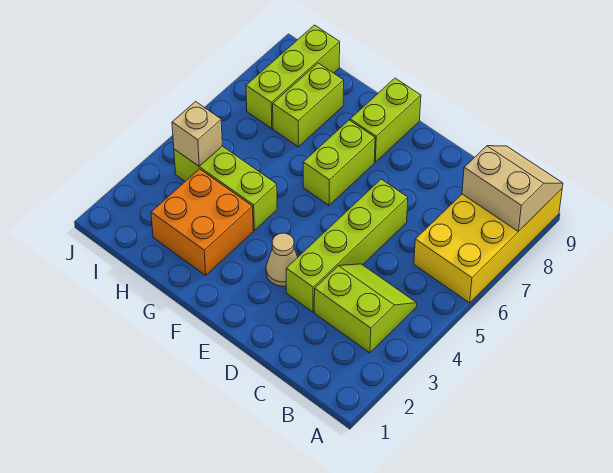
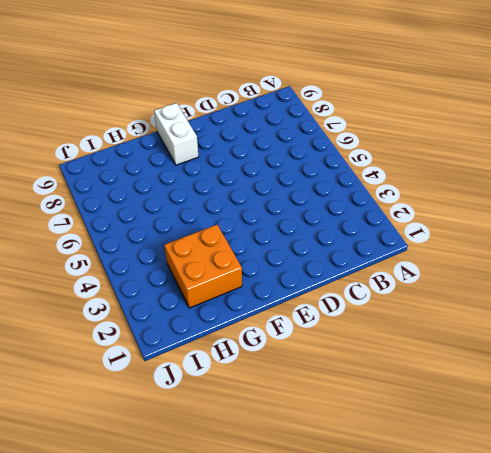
white 1x2 brick [154,103,199,165] -> lime 1x2 brick [350,78,421,162]
none -> yellow 2x4 brick [414,189,562,303]
none -> lime 2x2 slope [314,264,417,353]
none -> lime 1x4 brick [286,179,408,312]

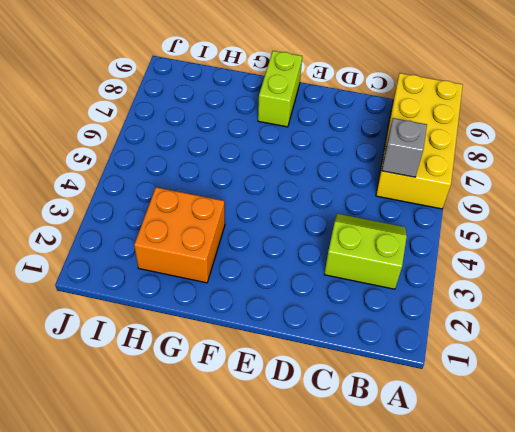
grey 1x1 brick [382,118,427,177] -> none
none -> lime 1x4 brick [286,179,408,312]
none -> tan 1x1 cone [266,233,298,286]
none -> lime 1x2 brick [303,120,375,205]

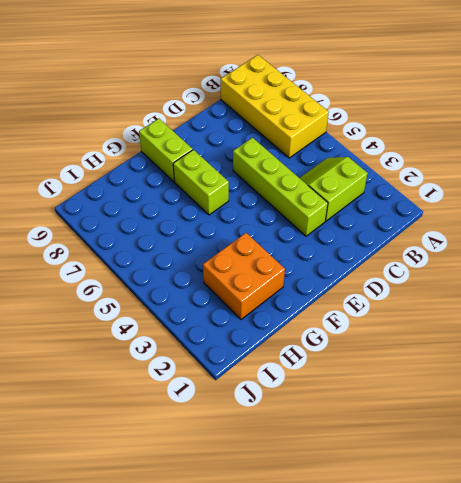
none -> tan 1x1 cone [266,233,298,286]
none -> lime 1x3 brick [174,146,277,230]
none -> lime 1x2 brick [273,63,344,147]

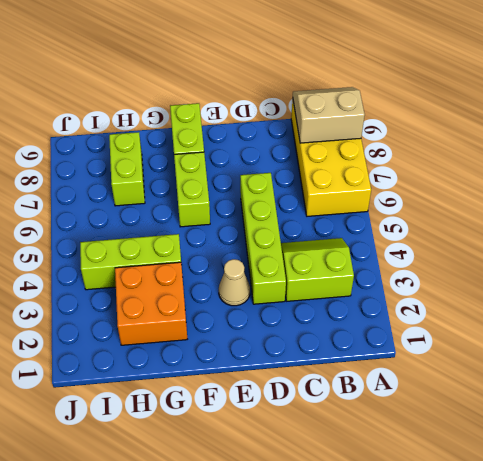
none -> lime 1x3 brick [246,25,340,129]
none -> tan 1x1 brick [172,102,222,166]

